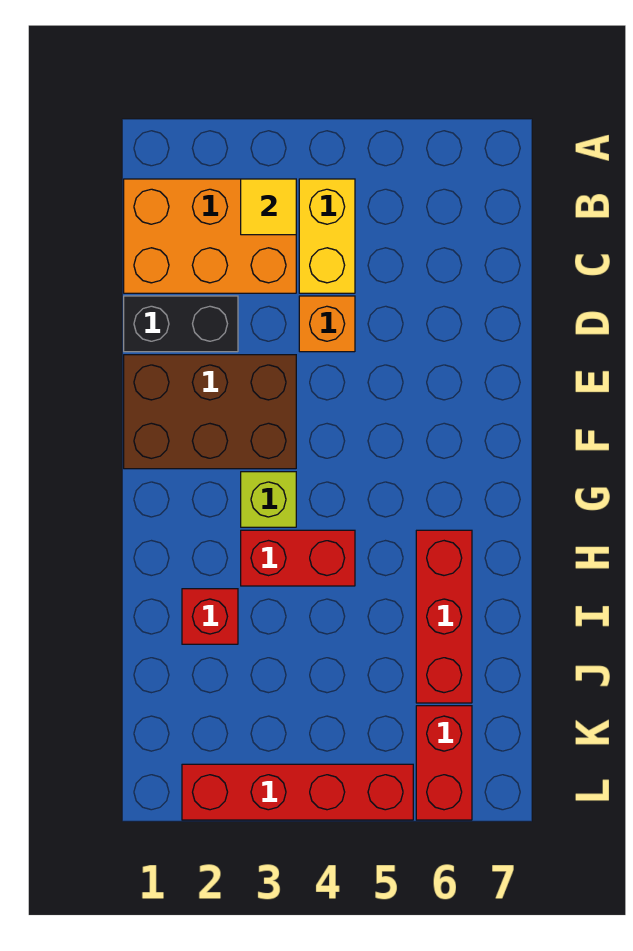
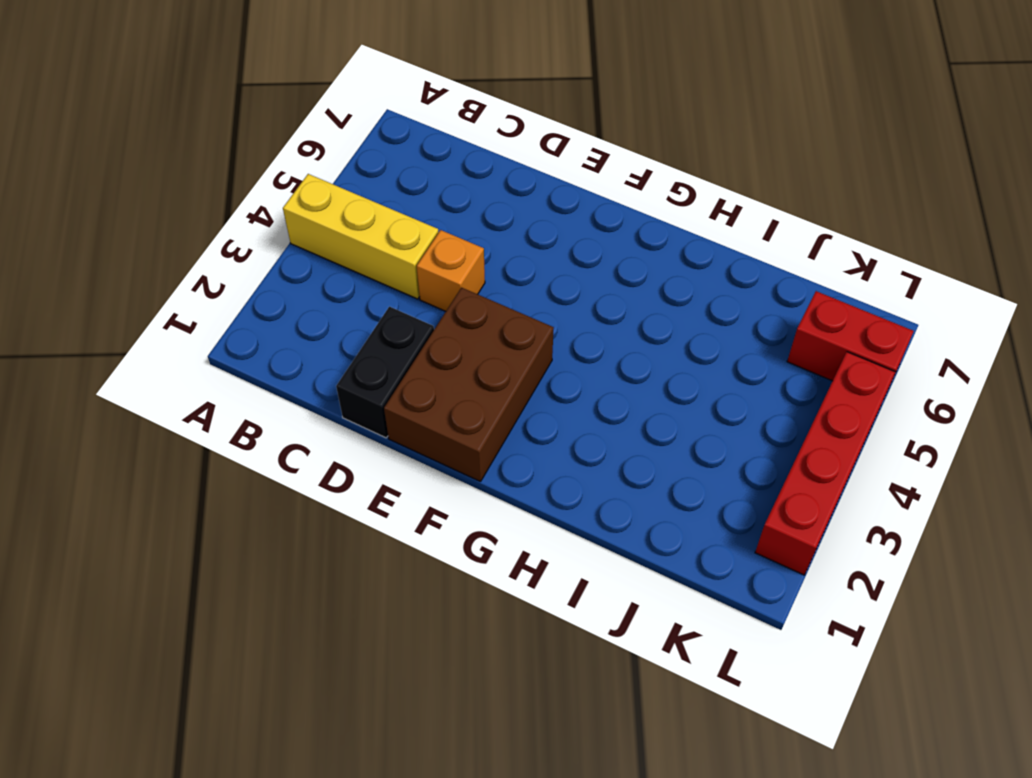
yellow 1x3 brick [283,174,439,299] -> yellow 1x2 brick [299,179,355,293]
none -> orange 2x3 brick [124,179,296,293]
none -> lime 1x1 brick [241,472,296,527]
none -> red 1x2 brick [241,530,355,586]

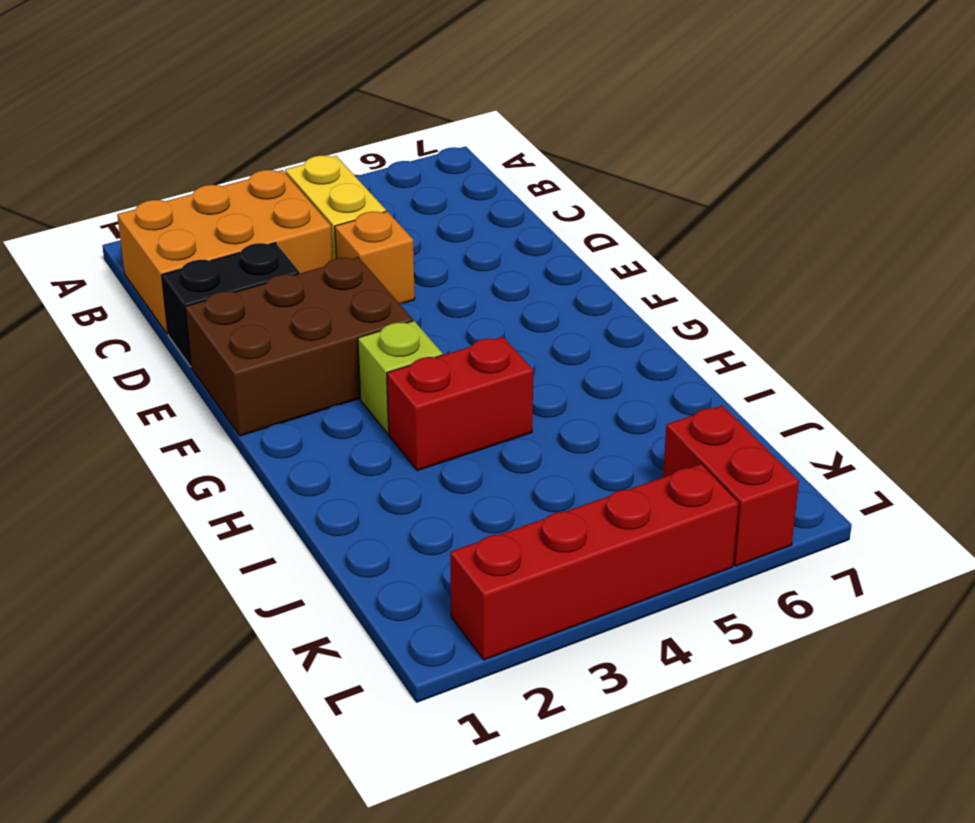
none -> red 1x3 brick [416,530,472,703]
none -> red 1x1 brick [182,589,238,644]
none -> yellow 1x1 tile [241,179,296,235]

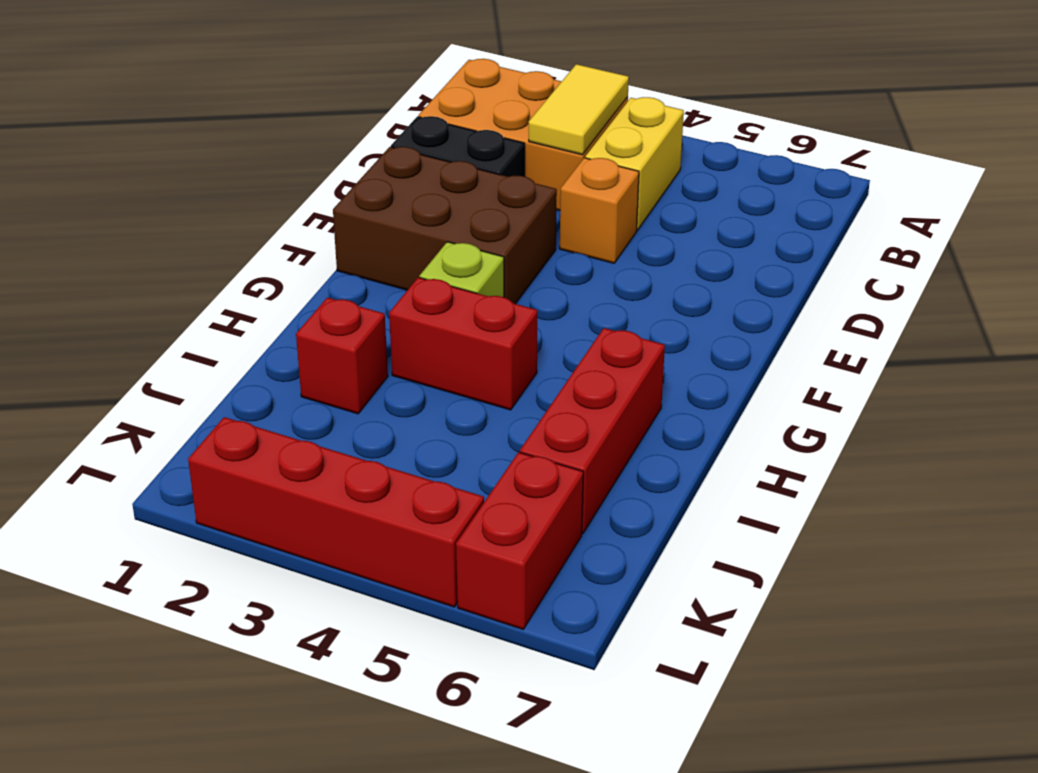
yellow 1x2 tile [529,64,629,155] -> yellow 1x1 tile [241,179,296,235]

